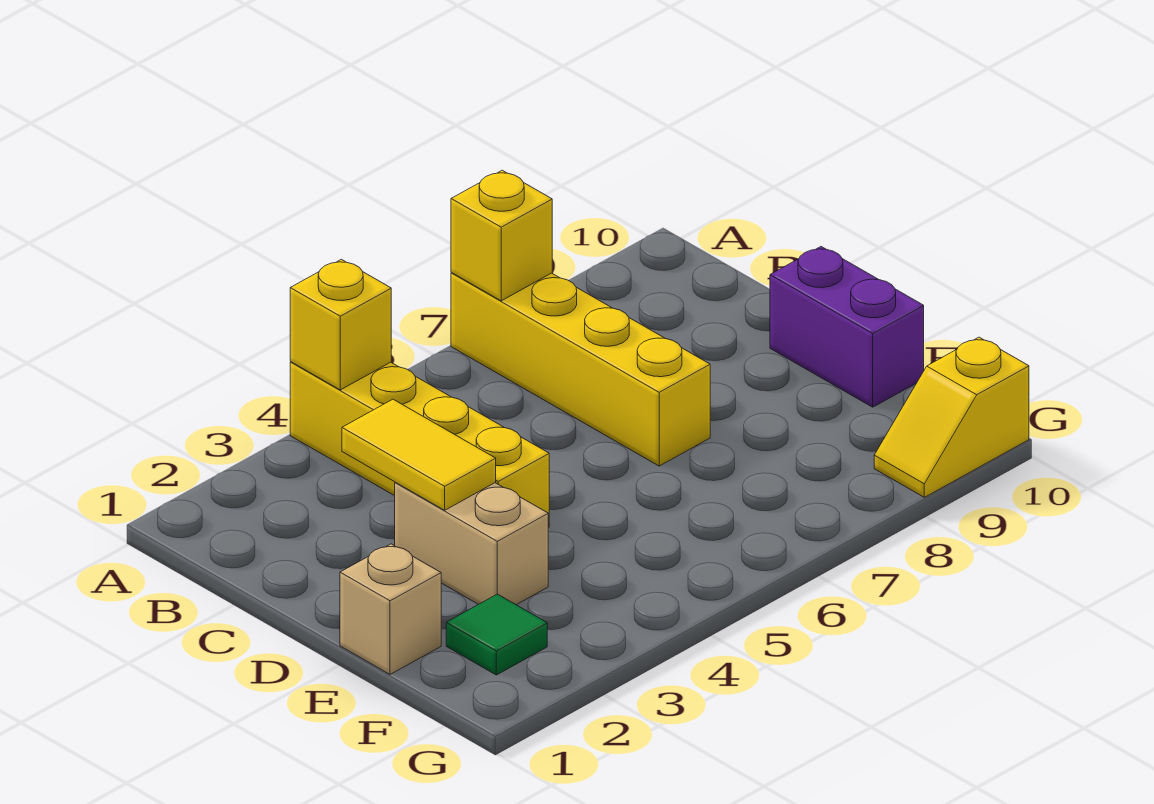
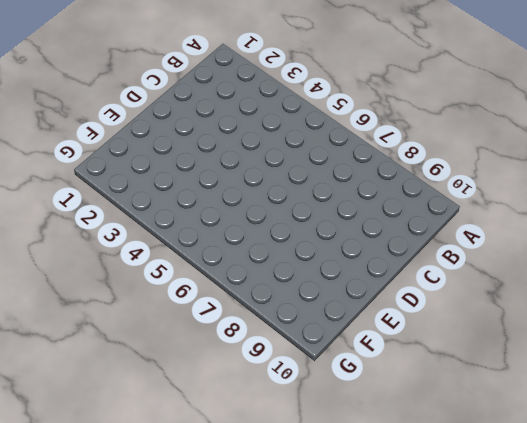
none -> yellow 1x4 brick [290,362,549,528]
none -> yellow 1x4 brick [451,273,710,466]

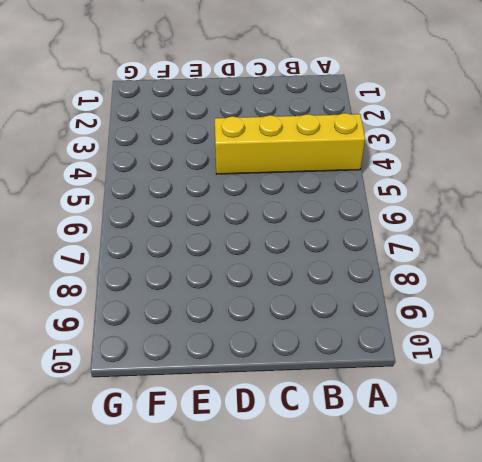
none -> yellow 1x4 brick [451,273,710,466]
none -> tan 1x2 brick [395,482,548,605]

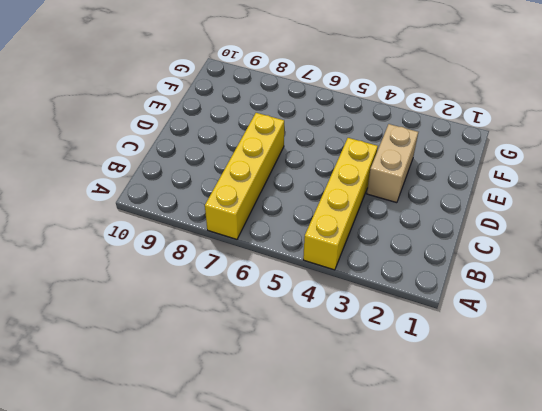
none -> purple 1x2 brick [770,247,924,407]
none -> tan 1x1 brick [340,544,441,674]

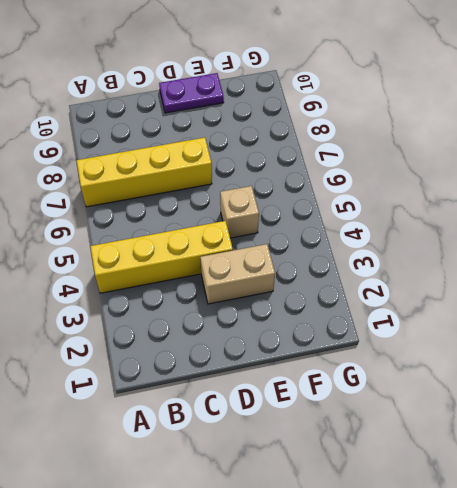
purple 1x2 plate [159,73,224,113] -> purple 1x2 brick [770,247,924,407]
tan 1x1 brick [220,186,259,238] -> tan 1x1 brick moved to [340,544,441,674]
none -> green 1x1 tile [446,594,547,675]
none -> yellow 1x2 slope [874,337,1029,497]

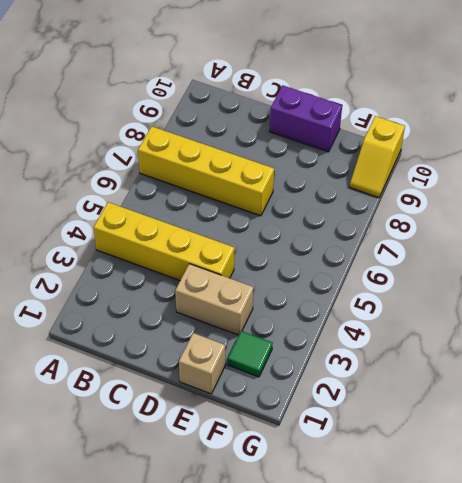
none -> yellow 1x1 brick [290,259,391,390]
none -> yellow 1x1 brick [451,170,552,301]

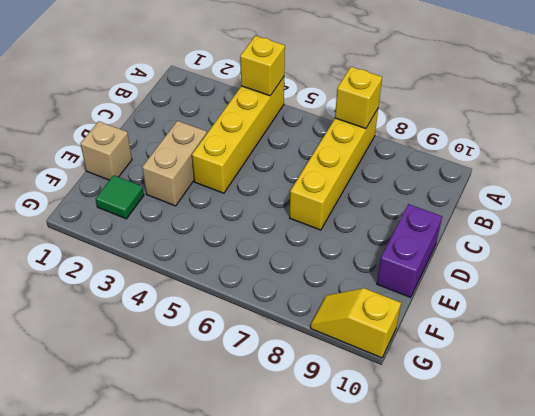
none -> yellow 1x2 tile [342,399,496,510]

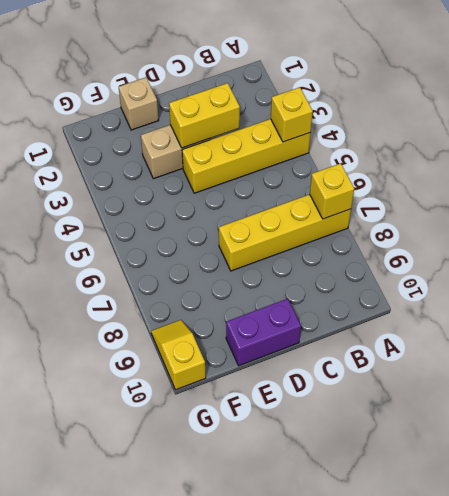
yellow 1x2 brick [169,83,240,148] -> yellow 1x2 tile [342,399,496,510]
none -> green 1x1 tile [446,594,547,675]

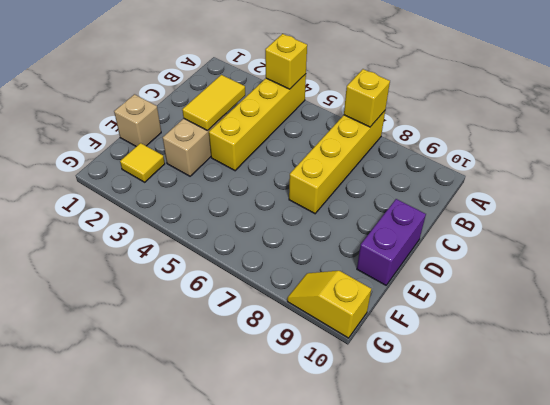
yellow 1x1 tile [120,143,165,182] -> green 1x1 tile [446,594,547,675]

